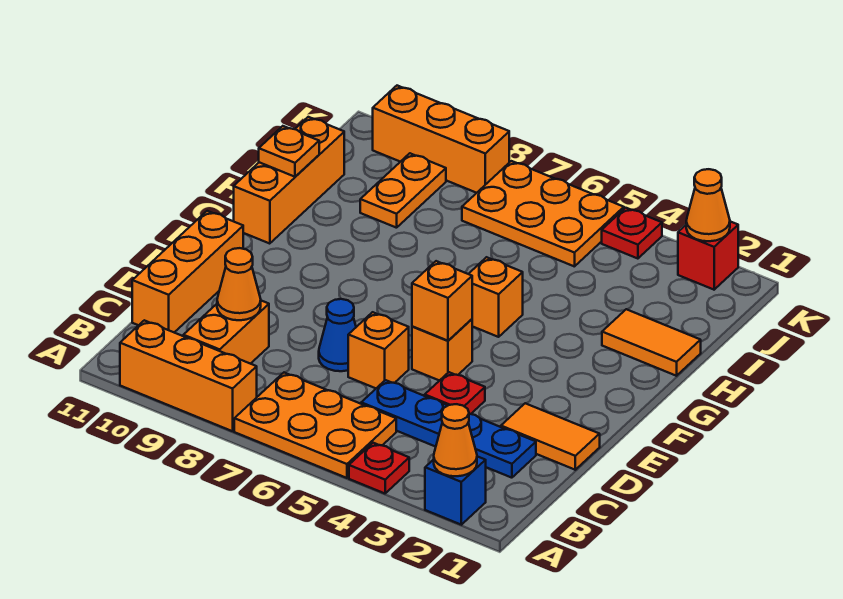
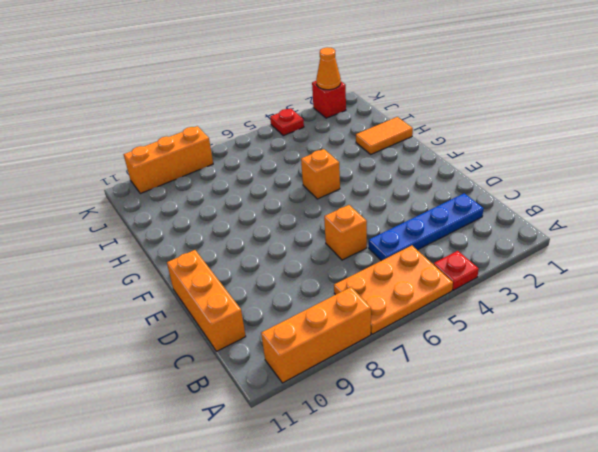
none -> blue 1x1 brick [425,456,486,525]
none -> orange 1x2 brick [183,301,269,364]
none -> orange 1x2 tile [501,403,600,470]

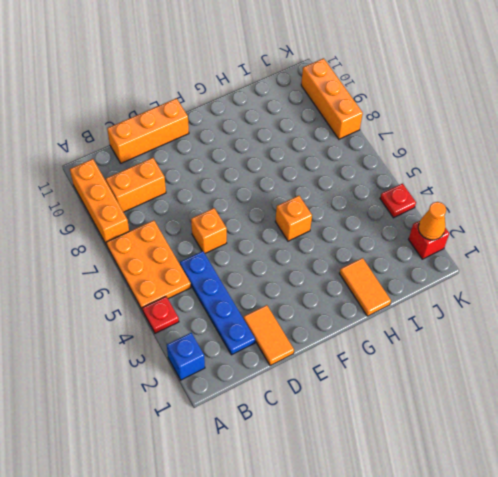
none -> red 1x1 plate [425,372,485,414]
none -> blue 1x1 cone [319,299,356,371]
none -> orange 1x1 brick [412,319,472,381]

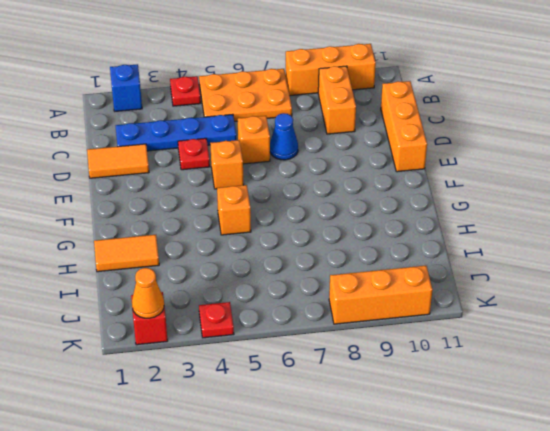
none -> orange 1x3 brick [234,117,344,244]
none -> orange 1x2 plate [360,153,446,228]
none -> orange 2x3 plate [462,161,624,267]

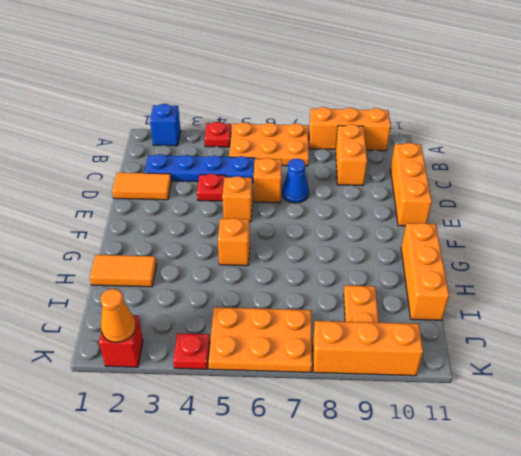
none -> orange 1x1 cone [434,404,477,476]
none -> orange 1x1 cone [217,248,261,320]
none -> orange 1x1 brick [412,261,472,341]

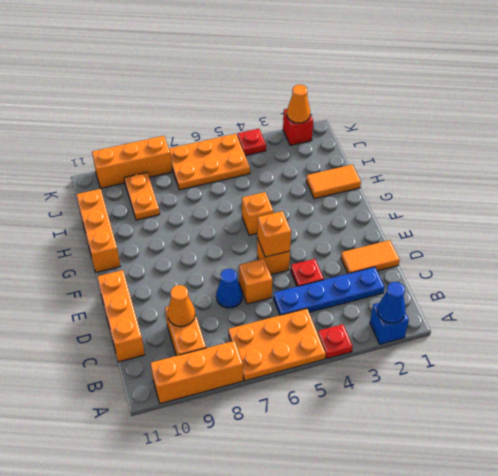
blue 1x1 cone [377,282,405,323] -> orange 1x1 cone [434,404,477,476]
none -> orange 1x1 plate [259,126,319,177]

